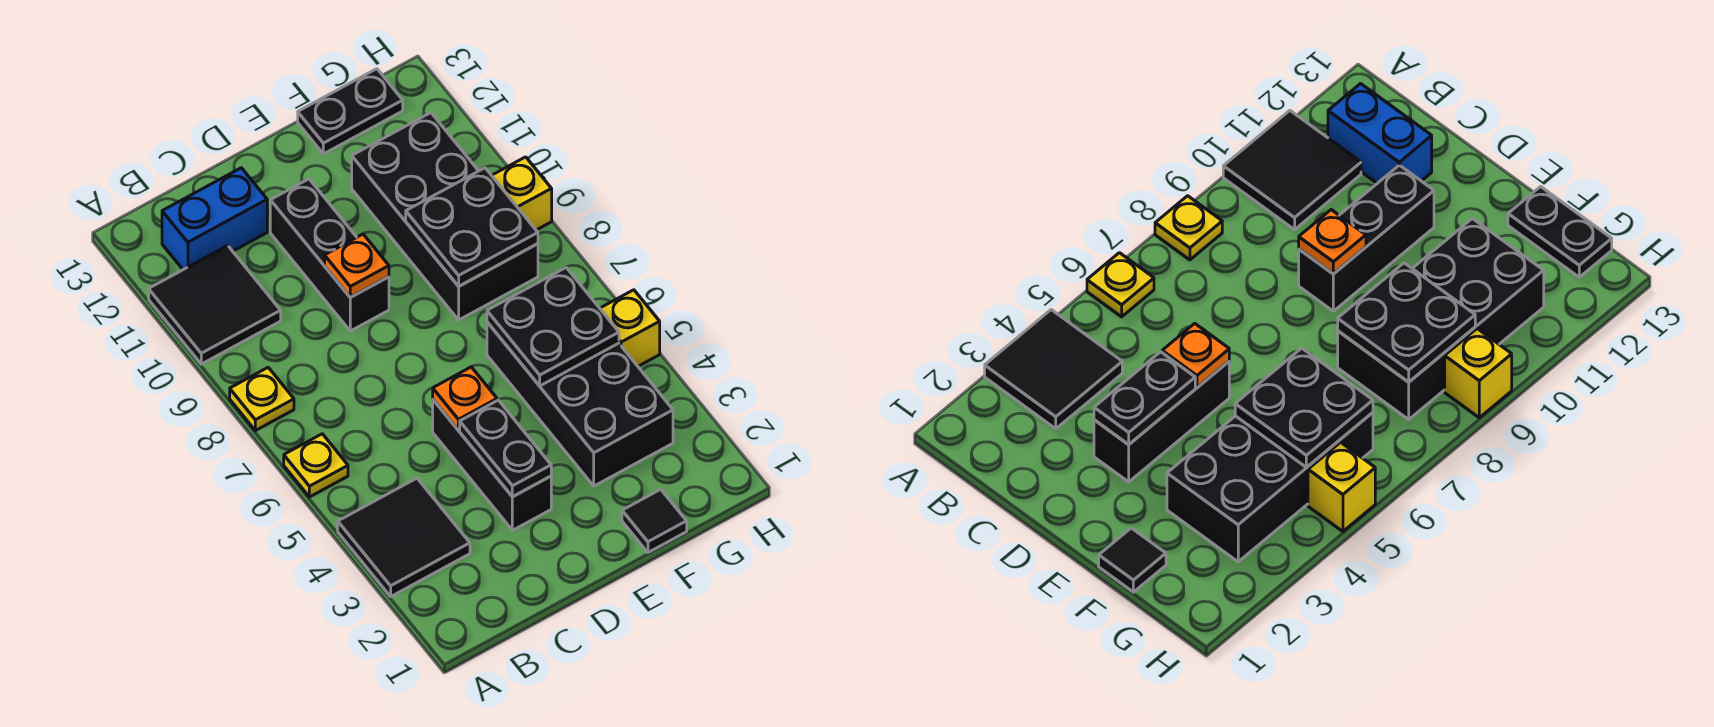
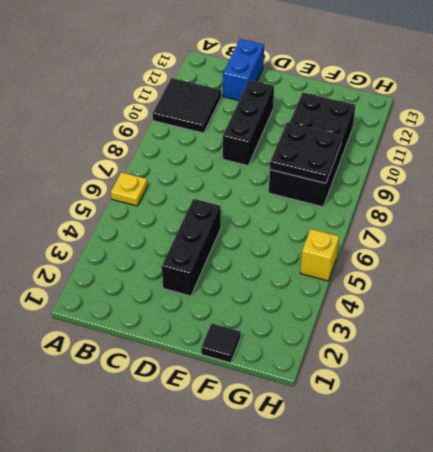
blue 1x2 brick [223,39,264,101] -> blue 1x2 brick turned to [162,168,267,270]
none -> black 2x2 tile [338,478,470,596]
none -> yellow 1x1 plate [230,368,294,431]
none -> black 2x4 brick [487,322,673,486]

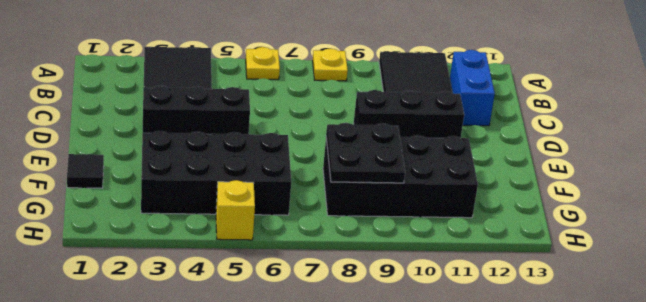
none -> black 1x2 plate [298,69,403,154]
none -> yellow 1x1 brick [492,157,552,230]
none -> black 1x2 plate [460,400,551,497]

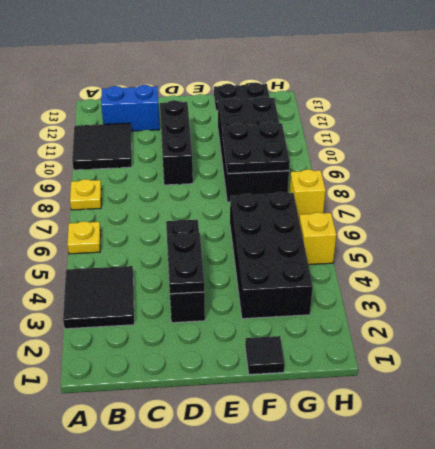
yellow 1x1 brick [290,169,326,217] -> yellow 1x1 brick moved to [492,157,552,230]
none -> orange 1x1 plate [433,367,497,430]
none -> orange 1x1 plate [325,234,389,297]
none -> black 2x2 plate [487,268,619,386]

